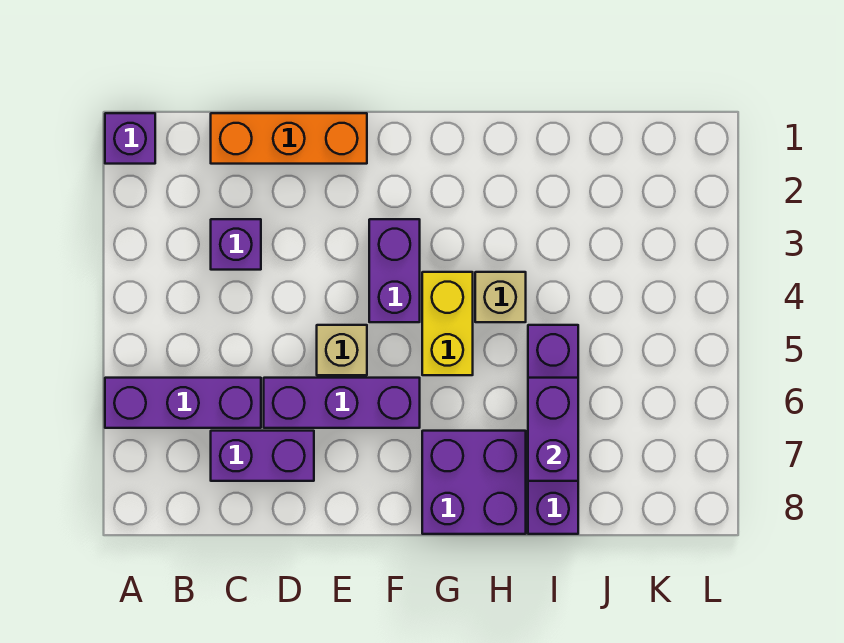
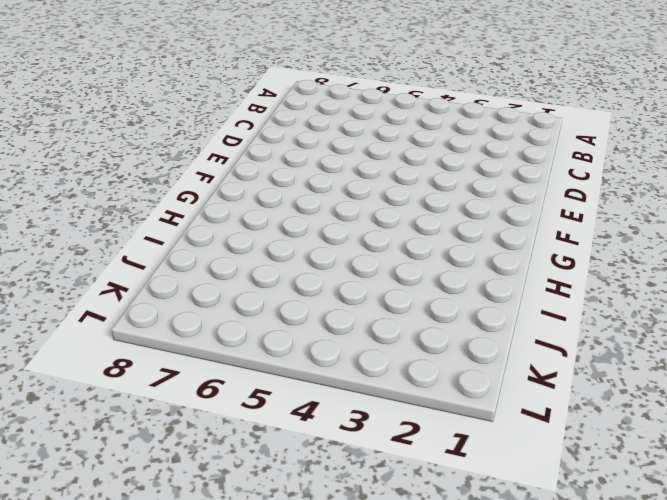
none -> purple 1x1 brick [105,113,155,164]
none -> purple 1x3 brick [105,378,261,428]
none -> orange 1x3 brick [211,113,367,164]

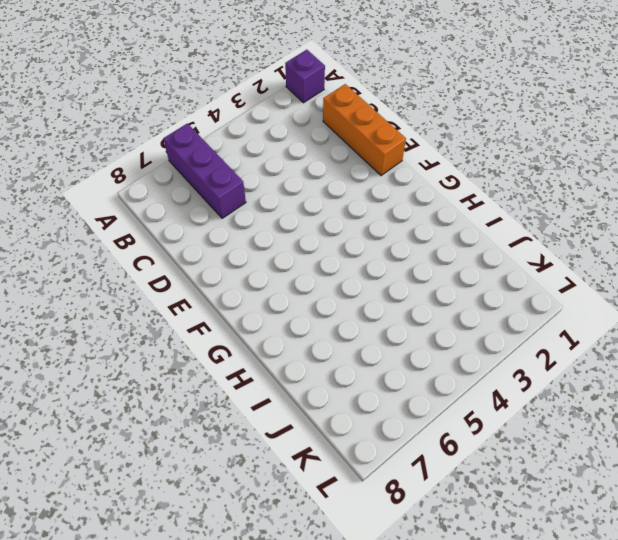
none -> purple 1x1 brick [211,219,261,270]
none -> purple 1x2 brick [211,431,314,481]
none -> purple 1x3 brick [264,378,420,428]

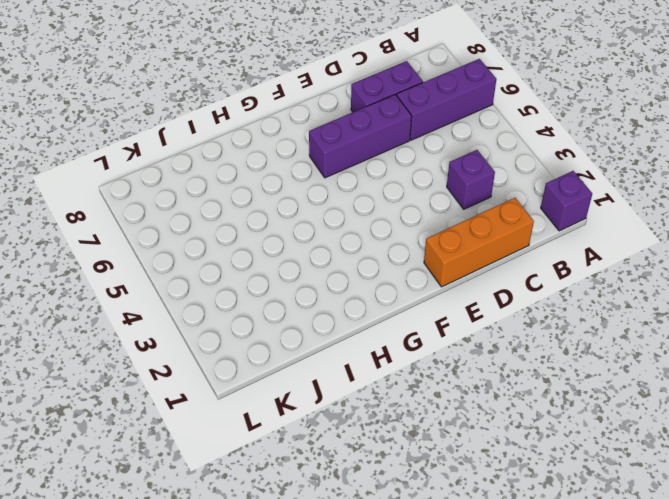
none -> tan 1x1 brick [317,325,367,375]
none -> purple 1x2 brick [369,219,420,322]
none -> yellow 1x2 brick [422,272,473,375]

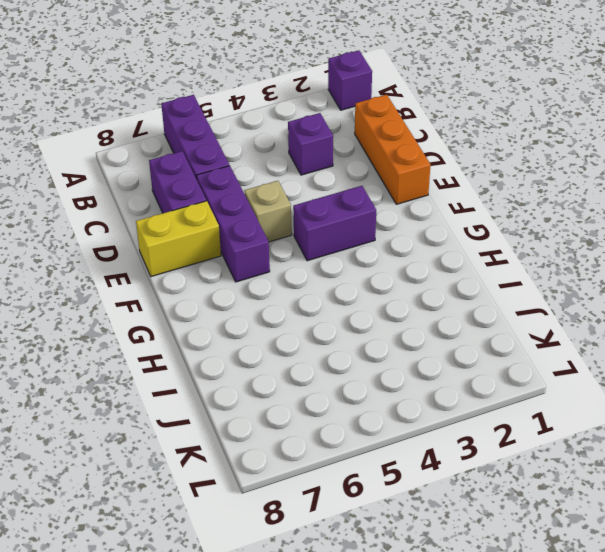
yellow 1x2 brick [136,201,221,277] -> yellow 1x2 brick moved to [422,272,473,375]
none -> purple 2x2 brick [422,431,526,534]
none -> tan 1x1 brick [475,272,526,322]
none -> purple 1x4 brick [528,325,578,534]

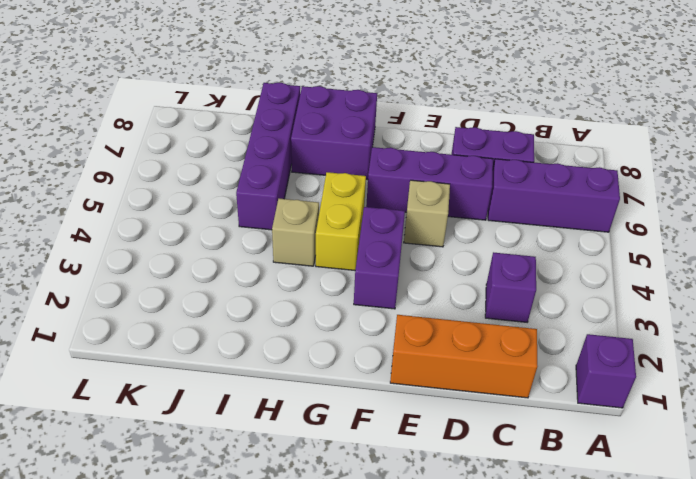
none -> purple 1x2 brick [528,378,578,481]

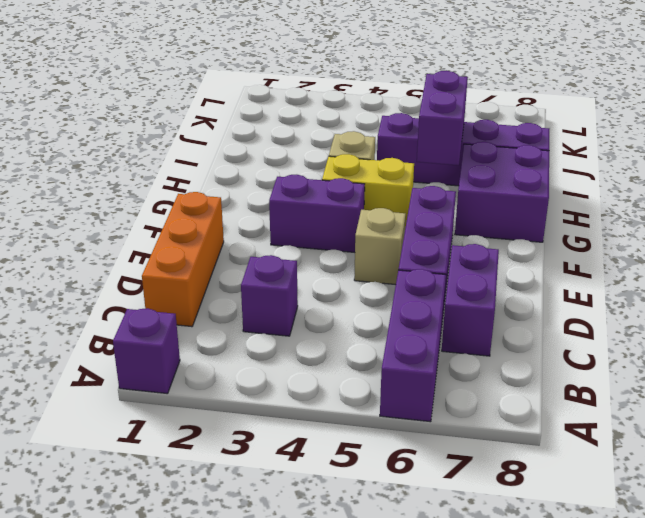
purple 1x2 brick [417,71,468,165] -> purple 1x2 brick turned to [528,378,578,481]

